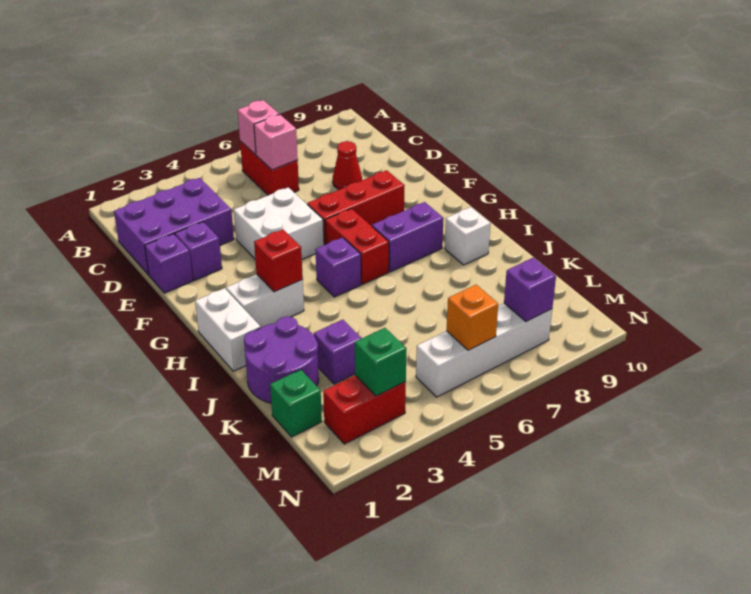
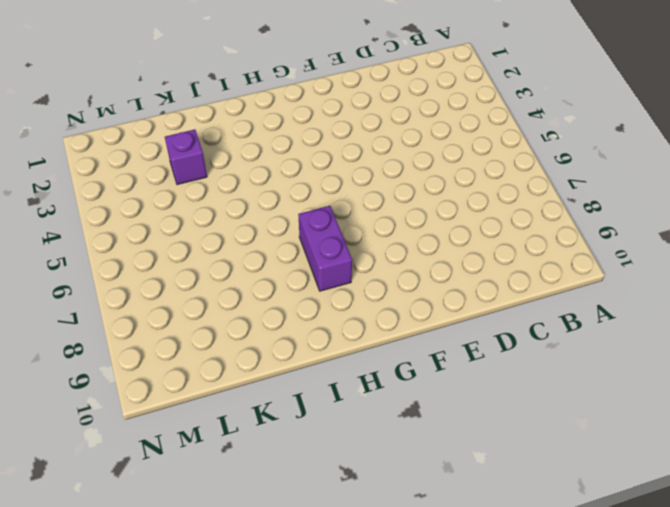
none -> red 1x2 brick [240,141,299,195]
none -> purple 2x3 brick [114,178,234,275]
none -> red 1x1 cone [333,141,362,190]

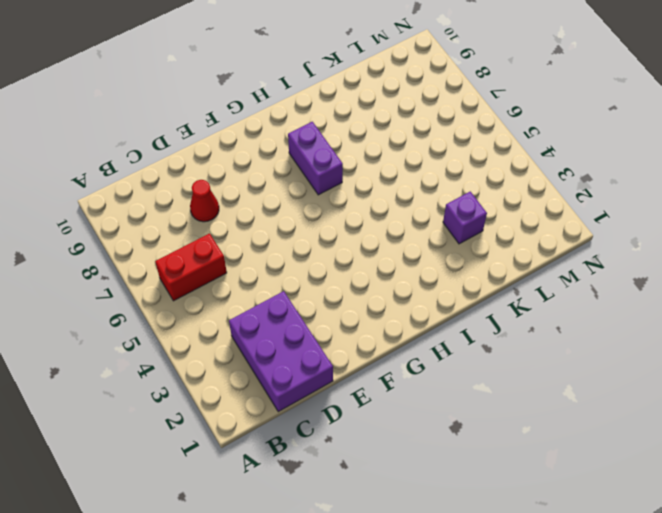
none -> purple 1x1 brick [145,234,193,293]
none -> purple 1x1 brick [175,222,222,280]
none -> white 2x2 brick [234,187,324,259]

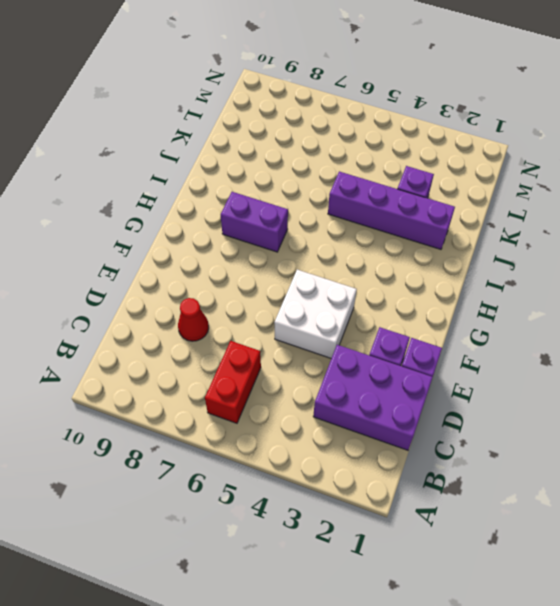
purple 1x4 brick [328,171,455,249] -> purple 2x2 round brick [244,316,319,403]
none -> red 1x3 brick [307,170,405,245]
none -> red 1x2 brick [325,209,389,284]
none -> white 1x2 brick [195,288,261,371]

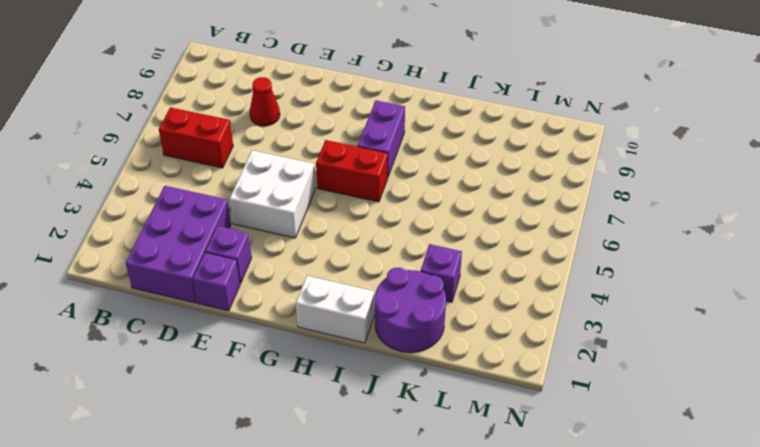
none -> red 1x3 brick [307,170,405,245]
none -> white 1x2 brick [226,274,304,327]
none -> purple 1x1 brick [315,237,361,297]

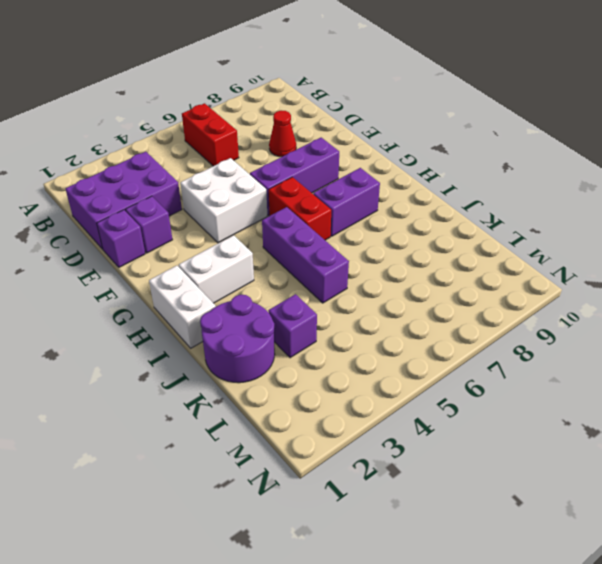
purple 1x3 brick [250,138,339,216] -> red 1x3 brick [307,170,405,245]
purple 1x3 brick [262,207,349,303] -> purple 1x1 brick [315,237,361,297]
none -> white 1x1 brick [445,207,491,265]
none -> green 1x1 brick [270,370,322,437]
none -> red 1x2 brick [323,375,406,444]

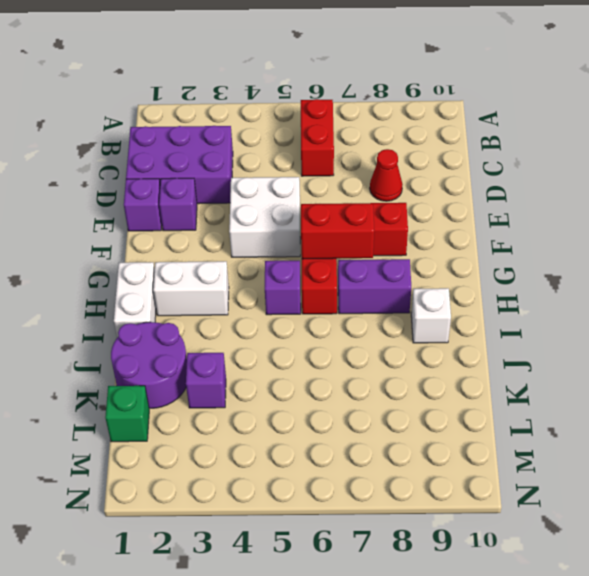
red 1x2 brick [301,203,374,259] -> red 1x2 brick moved to [323,375,406,444]
none -> white 1x4 brick [416,303,552,397]
none -> pink 1x1 brick [238,100,279,155]
none -> pink 1x1 brick [254,115,298,170]

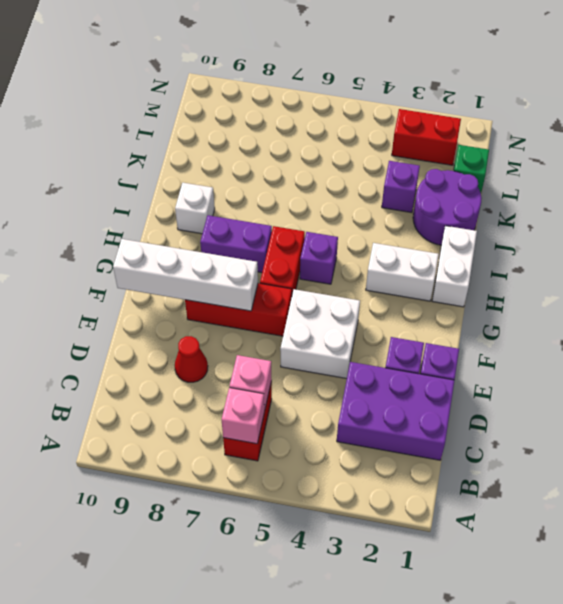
white 1x4 brick [113,239,258,311] -> white 1x4 brick moved to [416,303,552,397]
none -> red 1x1 brick [254,229,303,292]
none -> green 1x1 brick [355,328,407,396]
none -> orange 1x1 brick [446,285,498,350]

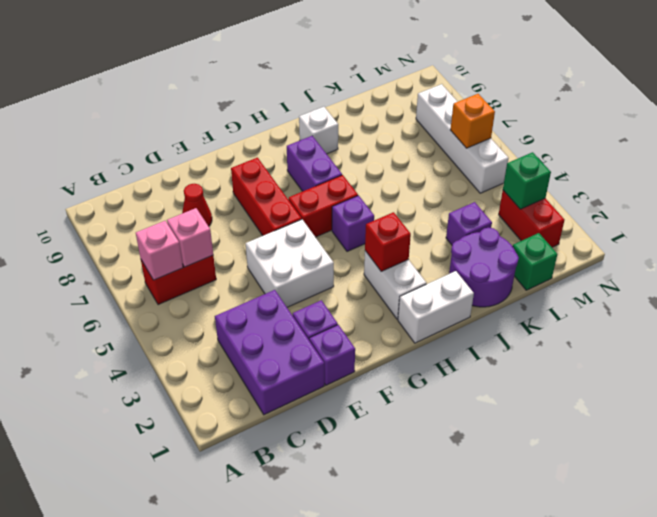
none -> purple 1x1 brick [504,257,556,322]

